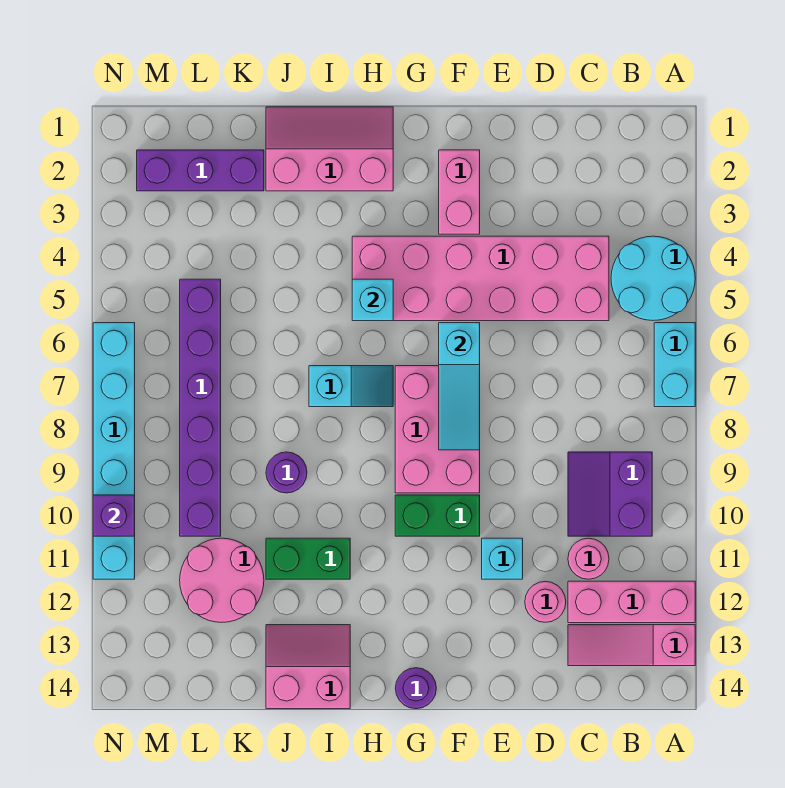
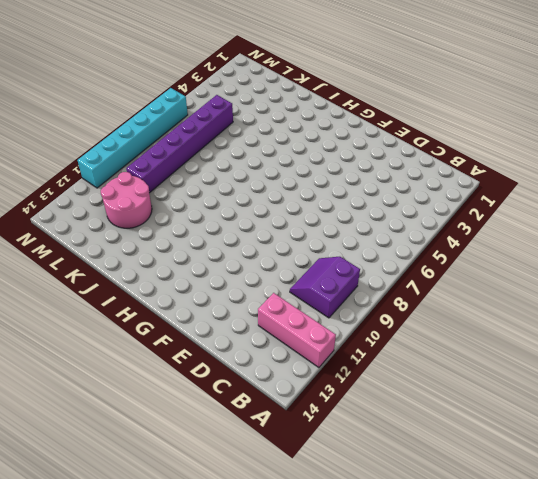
none -> cyan 2x2 round brick [611,236,695,321]
none -> cyan 1x2 brick [654,323,695,407]
none -> pink 1x3 slope [568,625,695,666]

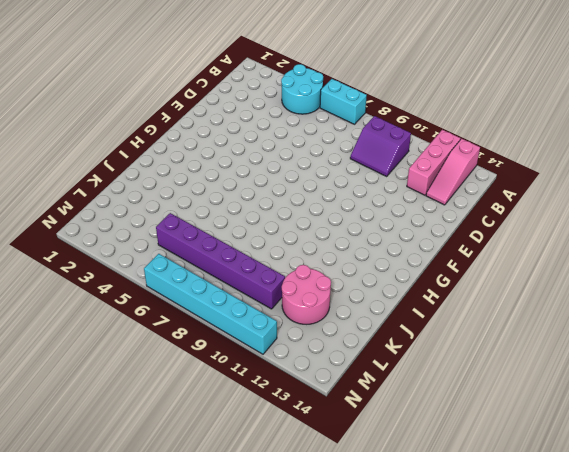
none -> pink 2x6 brick [352,236,609,321]
none -> pink 1x1 round brick [568,538,609,579]
none -> pink 1x1 round brick [525,581,566,622]

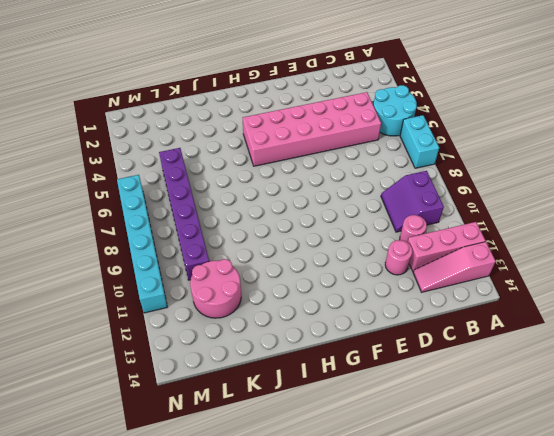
none -> cyan 1x1 brick [482,538,523,579]
none -> pink 1x2 brick [439,150,480,234]
none -> pink 2x3 brick [395,366,480,493]

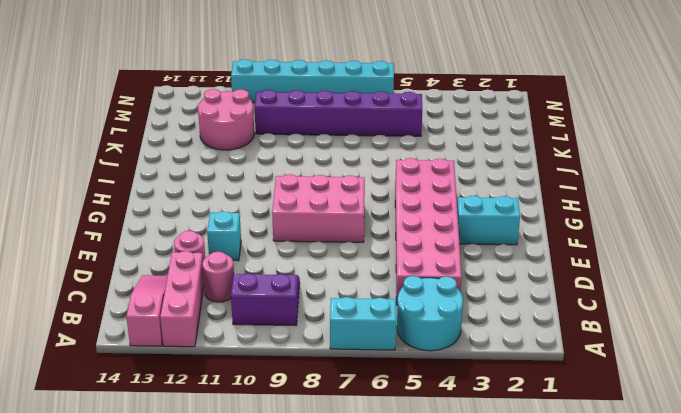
cyan 1x2 brick [457,196,520,245] -> pink 1x2 brick [439,150,480,234]
none -> green 1x2 brick [395,495,480,536]
none -> purple 1x1 round brick [395,668,436,709]
none -> pink 2x3 slope [266,107,393,191]

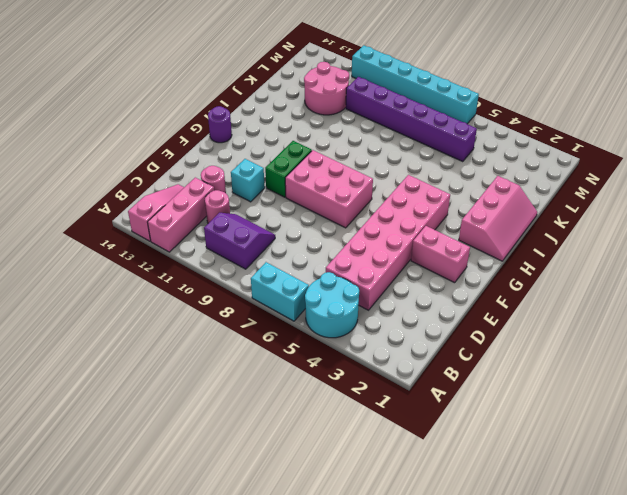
none -> cyan 1x2 slope [309,366,393,407]
none -> green 1x2 brick [266,538,350,579]
none -> pink 2x2 slope [266,625,350,709]

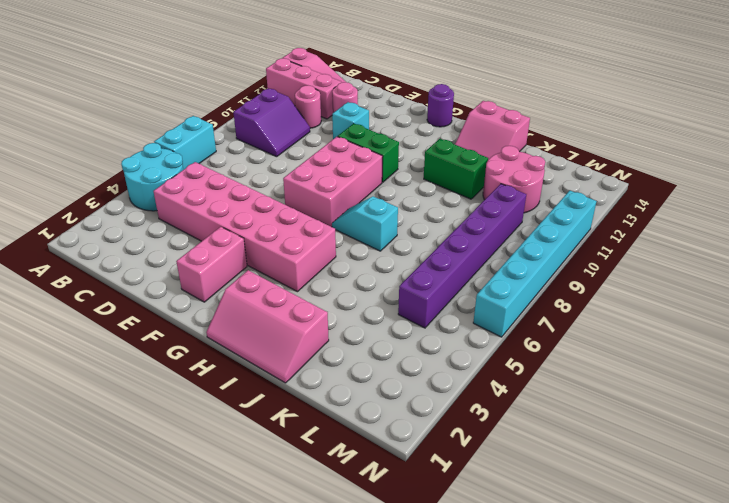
none -> purple 1x1 round brick [266,452,307,493]
none -> purple 1x3 brick [137,150,264,191]
none -> cyan 1x3 slope [439,323,480,450]

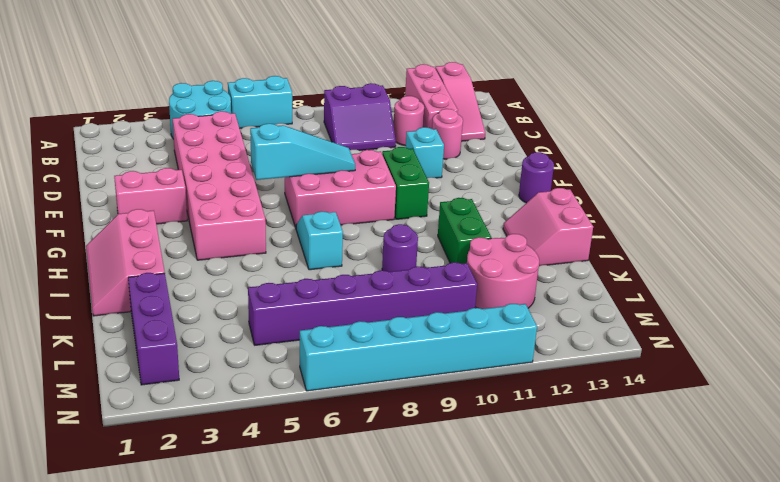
none -> cyan 1x1 brick [352,279,393,321]
none -> purple 1x1 brick [93,495,135,536]

